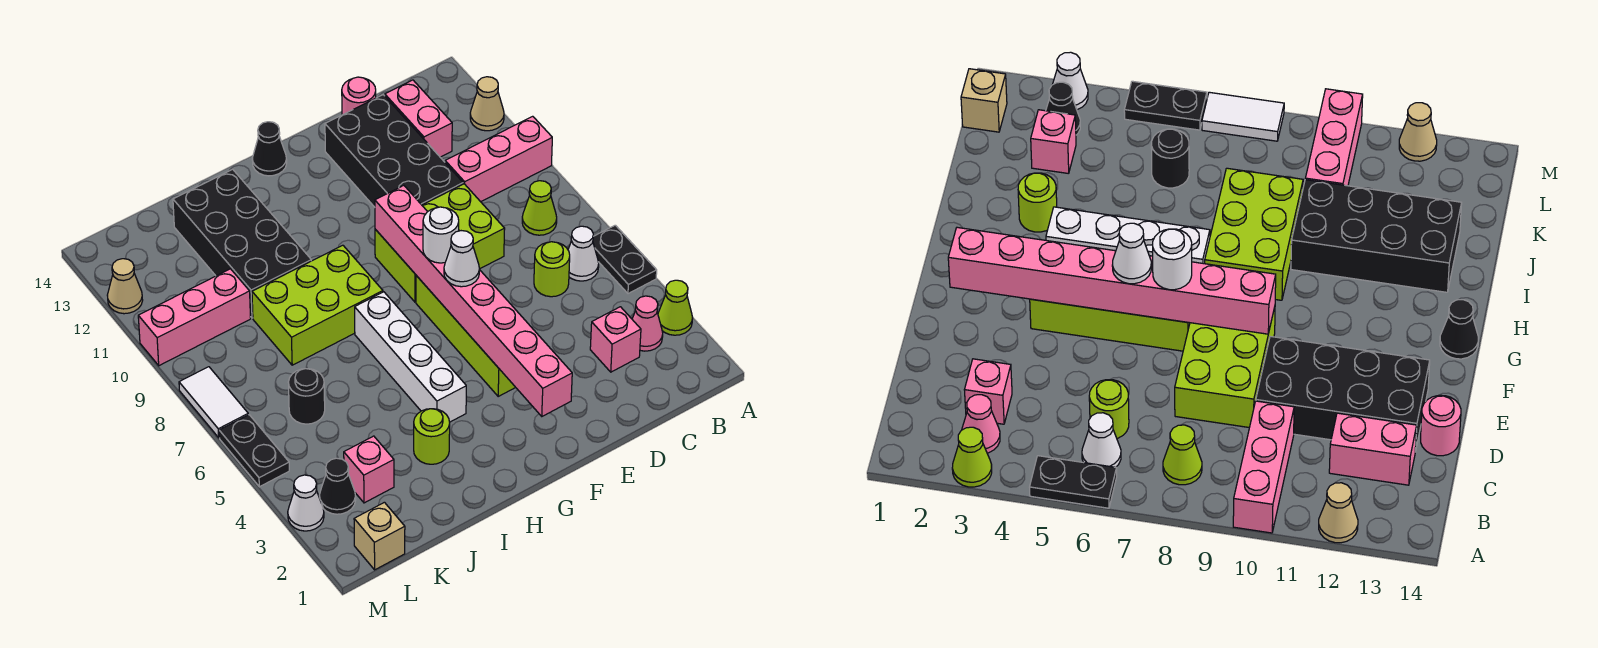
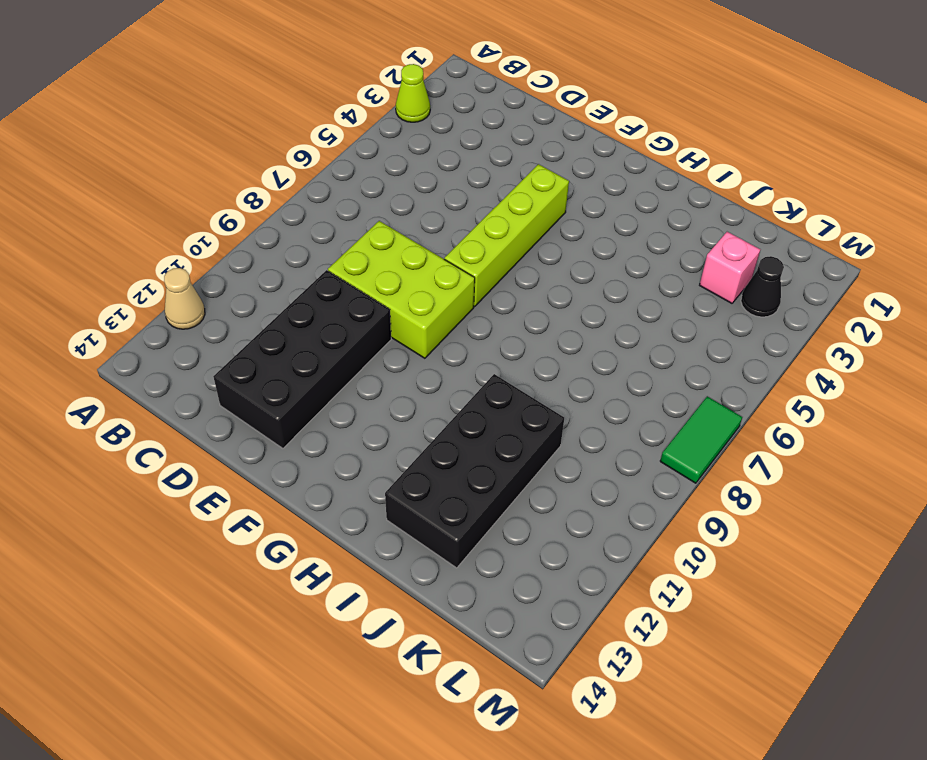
green 1x2 tile [660,396,742,483] -> white 1x2 tile [179,367,248,438]
none -> black 1x2 plate [593,225,657,294]
none -> pink 1x3 brick [445,116,552,202]
none -> pink 1x1 cone [632,296,663,351]
none -> white 1x1 cone [568,226,599,281]

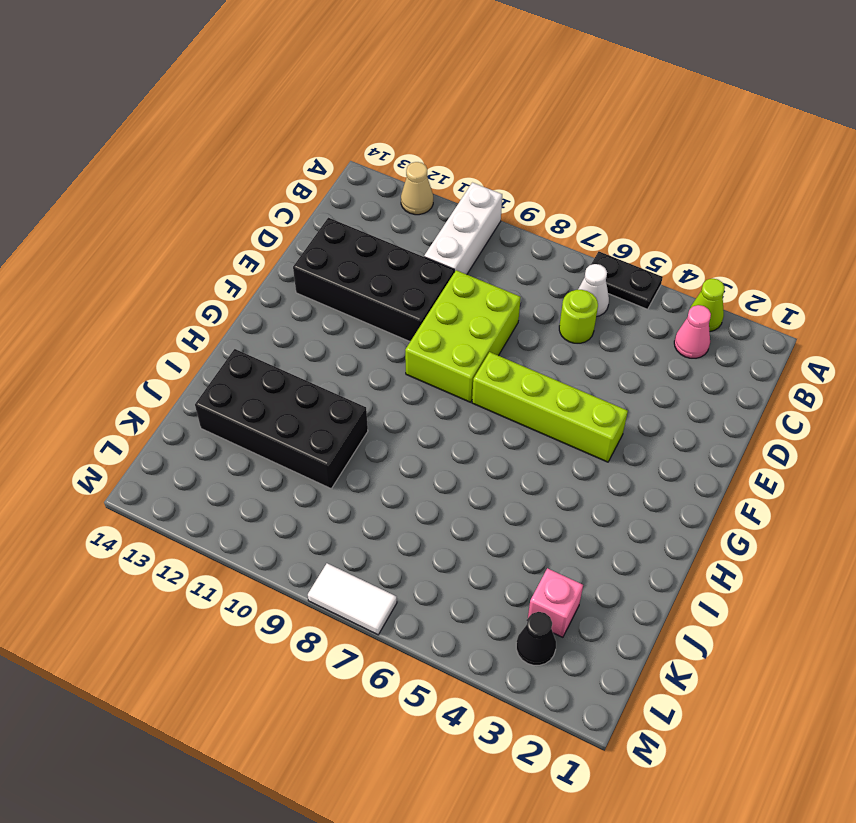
white 1x3 brick [424,183,502,274] -> pink 1x3 brick [445,116,552,202]
none -> lime 1x1 cone [522,181,557,235]
none -> pink 1x1 brick [590,307,641,372]
none -> pink 1x2 brick [385,80,452,157]
none -> pink 1x1 round brick [342,77,376,115]

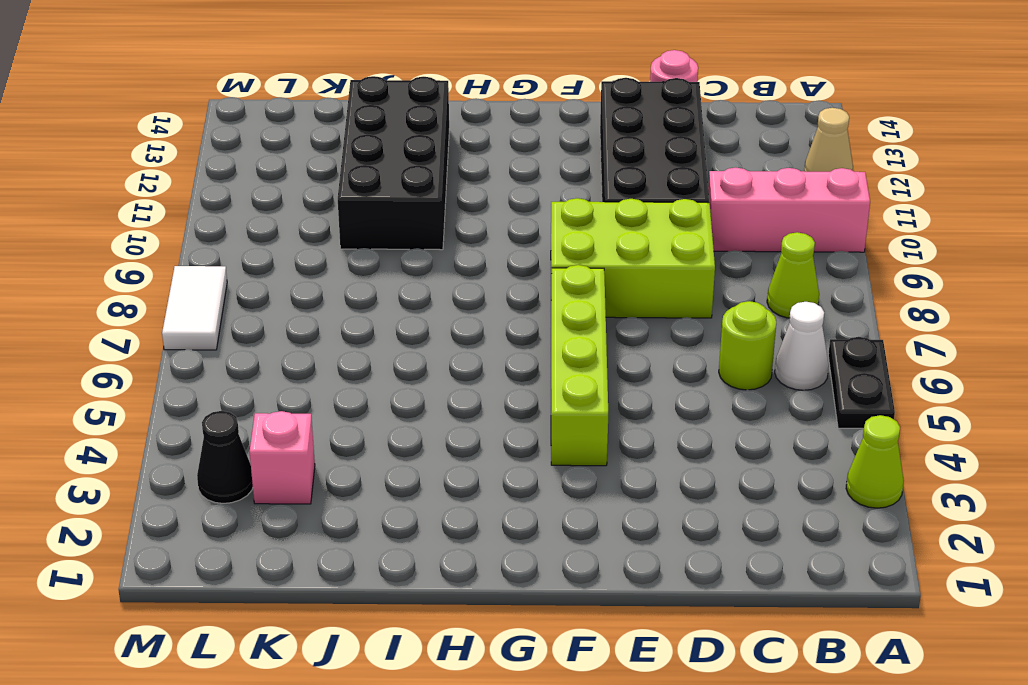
none -> pink 1x1 cone [632,296,663,351]
none -> pink 1x1 brick [590,307,641,372]
none -> pink 1x2 brick [385,80,452,157]
none -> black 1x1 cone [252,122,287,176]

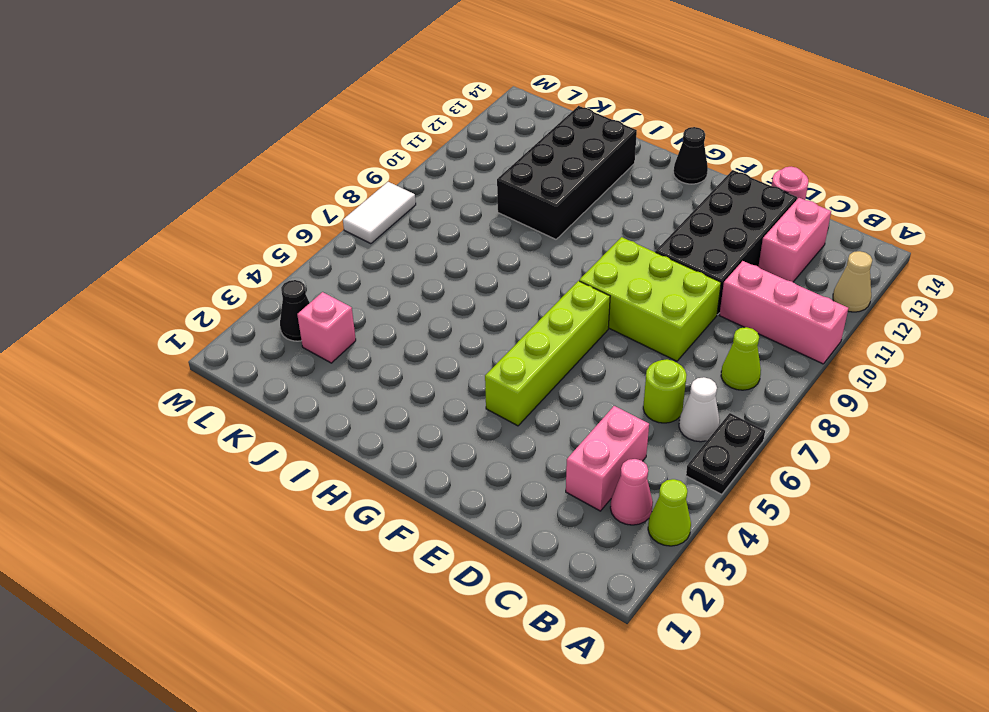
pink 1x2 brick [566,406,649,511] -> pink 1x1 brick [590,307,641,372]
none -> white 1x4 brick [355,292,466,422]
none -> lime 2x3 brick [252,245,383,365]
none -> lime 1x1 round brick [414,409,450,464]
none -> black 1x1 round brick [289,369,325,424]

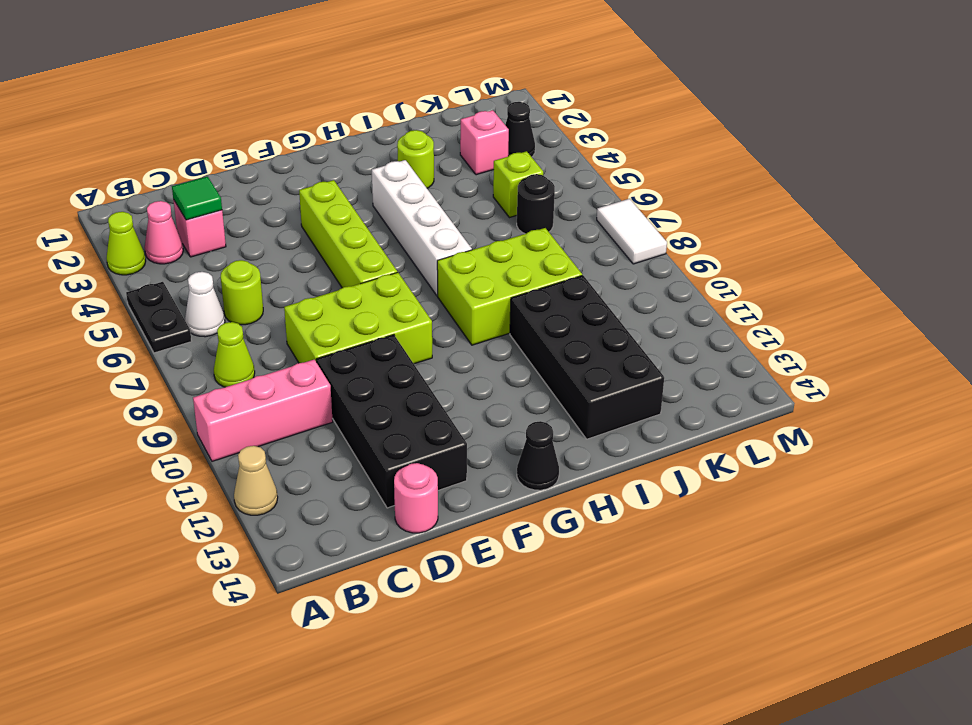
green 1x1 tile [172,177,222,220] -> none
lime 1x1 brick [493,151,543,218] -> none
none -> pink 1x2 brick [385,80,452,157]
none -> pink 1x3 brick [138,269,251,366]
none -> tan 1x1 brick [354,502,405,570]
none -> white 1x1 cone [288,475,324,531]

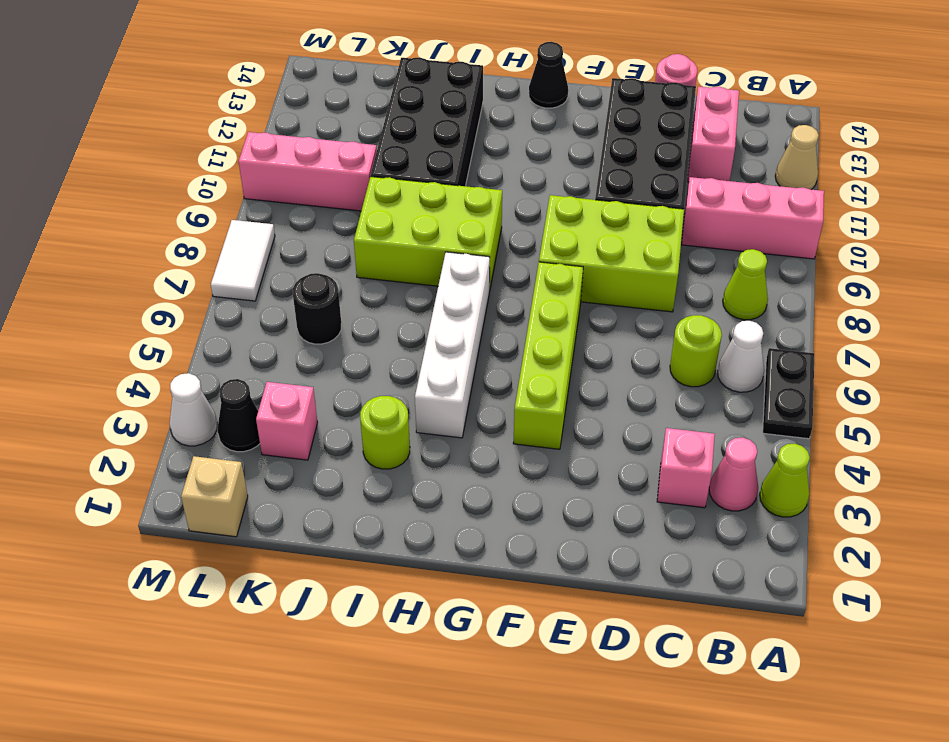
none -> black 1x2 plate [219,415,289,487]
none -> tan 1x1 cone [107,259,143,314]
none -> pink 1x8 brick [375,185,572,416]
none -> white 1x1 cone [444,231,479,287]

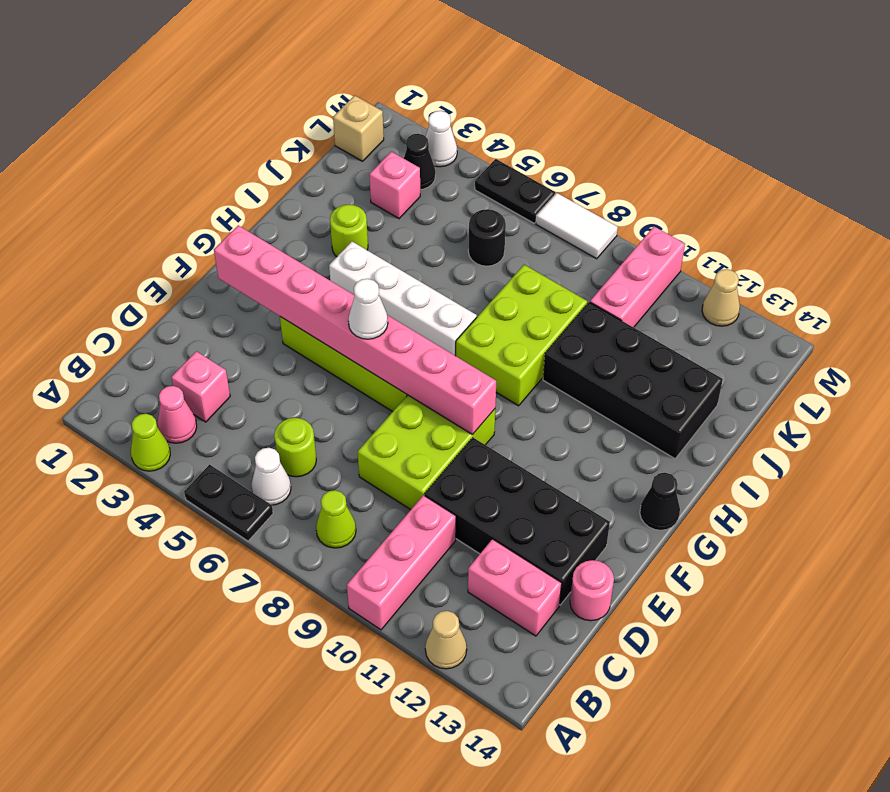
none -> white 1x1 round brick [423,207,459,263]

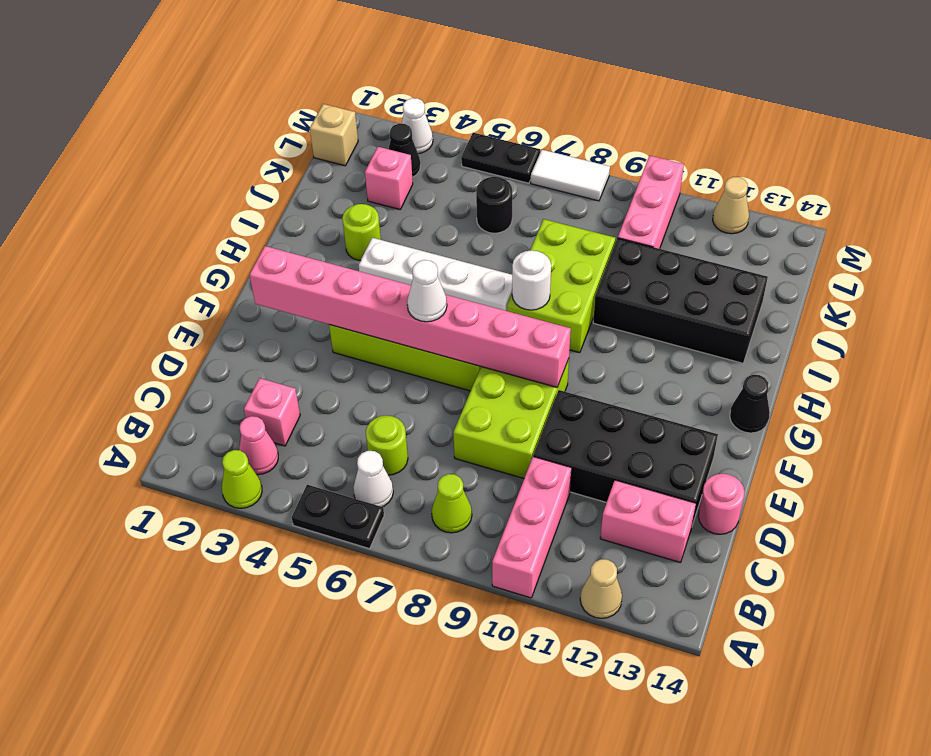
white 1x1 round brick [512,250,551,310] -> white 1x1 round brick moved to [423,207,459,263]

